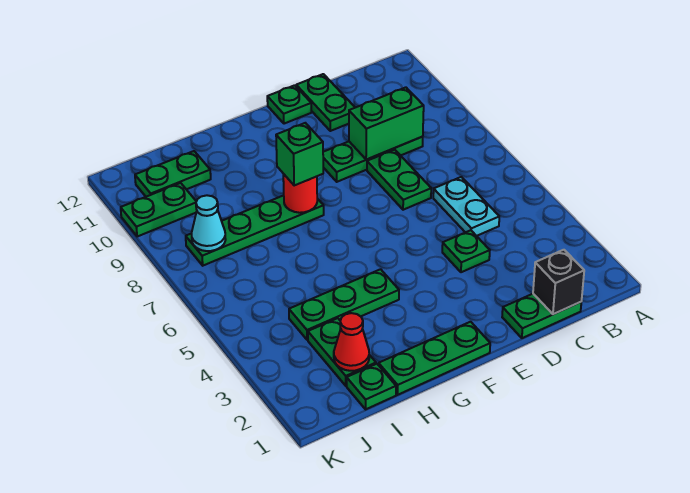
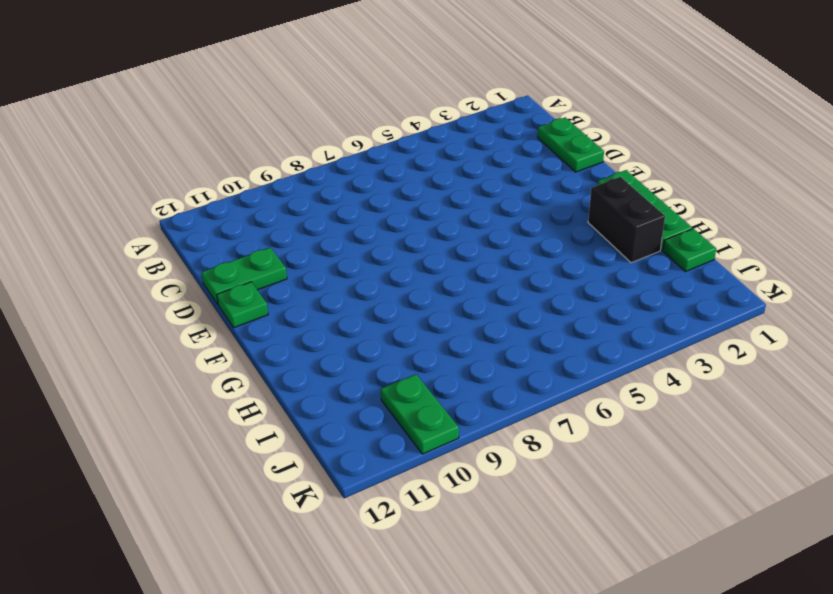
black 1x2 brick [588,177,665,263] -> none
none -> cyan 1x2 plate [433,177,499,236]
none -> green 1x3 plate [323,137,423,182]
none -> green 1x1 plate [442,230,490,272]

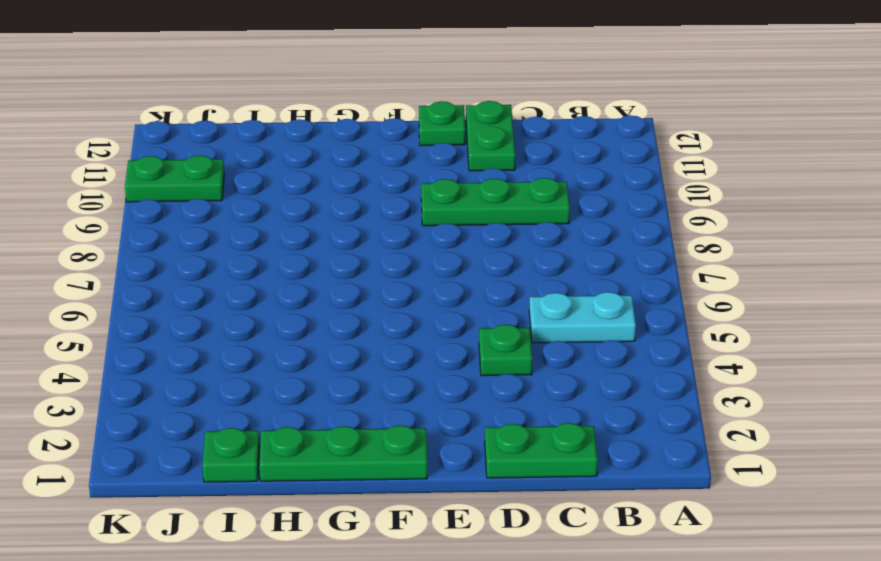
cyan 1x2 plate [529,292,636,343] -> cyan 1x2 plate turned to [433,177,499,236]
none -> green 1x2 plate [367,150,431,210]
none -> green 1x3 plate [289,269,399,340]
none -> green 1x4 plate [186,195,324,266]

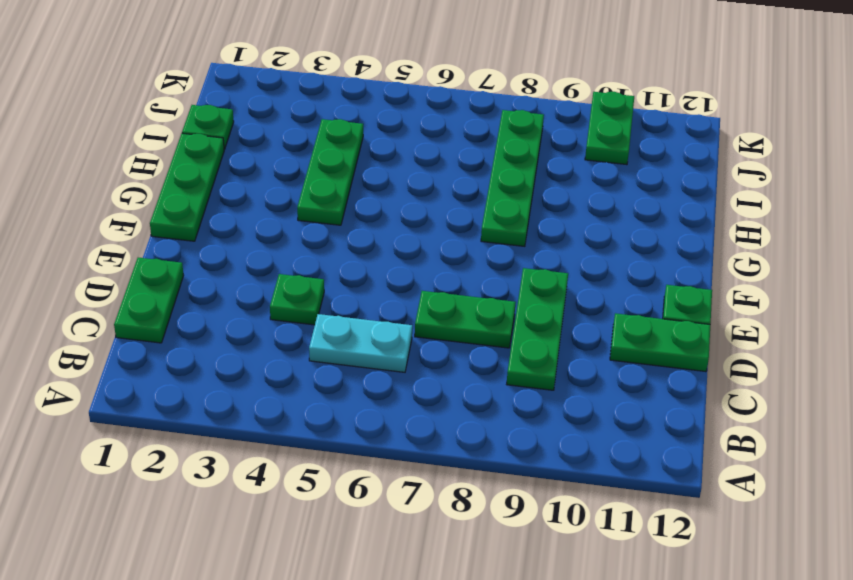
none -> green 1x2 plate [308,318,376,386]
none -> green 1x2 plate [135,151,211,197]
none -> black 1x1 brick [533,250,584,314]

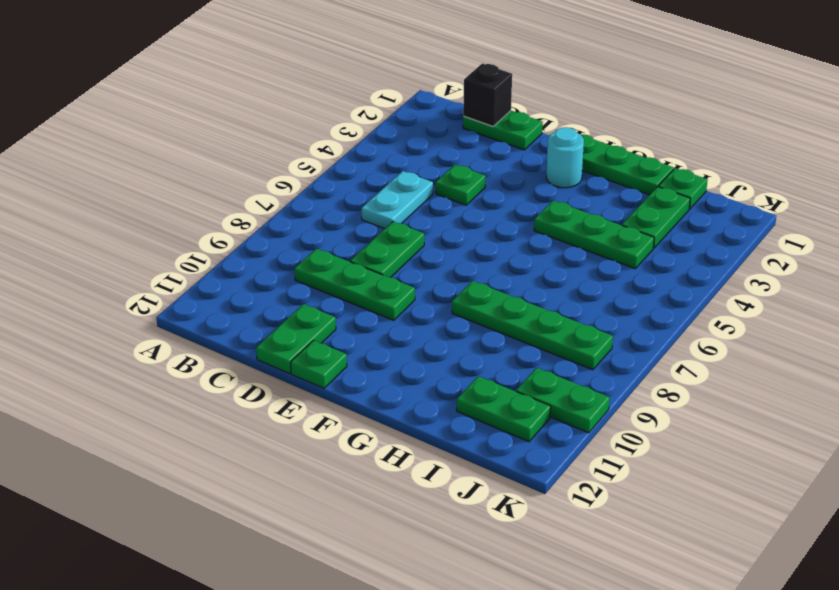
cyan 1x1 round brick [546,127,584,188] -> none
none -> green 1x2 brick [349,87,424,160]
none -> red 1x1 round brick [283,174,317,213]
none -> red 1x1 cone [334,313,369,371]

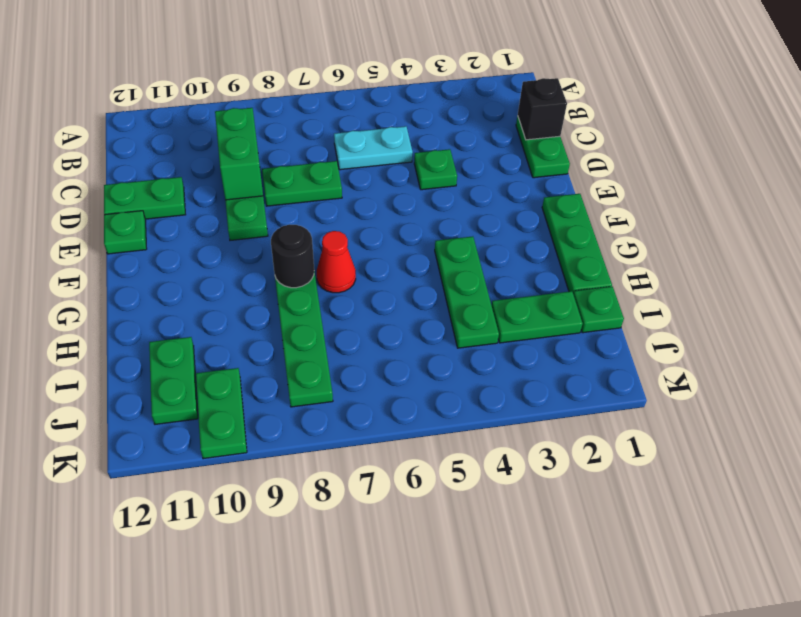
red 1x1 cone [317,231,356,293] -> red 1x1 cone moved to [334,313,369,371]
black 1x1 round brick [271,224,314,288] -> red 1x1 round brick [283,174,317,213]
none -> cyan 1x1 cone [191,195,226,251]
none -> green 1x1 brick [276,123,323,185]

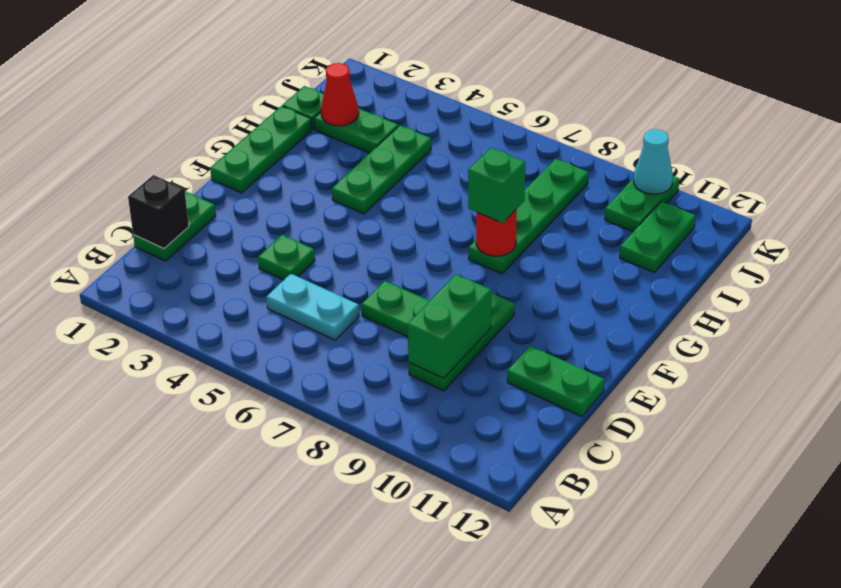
cyan 1x1 cone [634,129,673,194] -> cyan 1x1 cone moved to [191,195,226,251]
none -> green 1x1 plate [267,85,311,124]

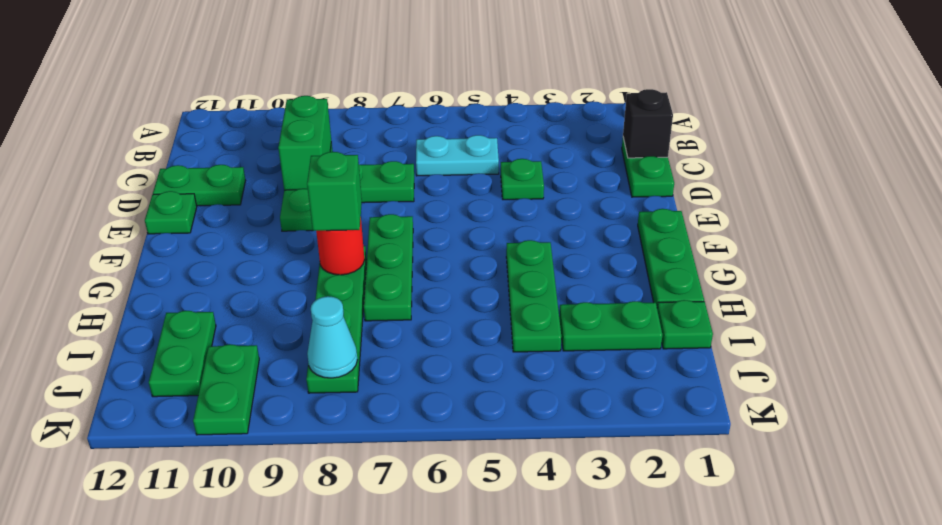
green 1x3 plate [364,214,413,321] -> none
none -> red 1x1 cone [334,313,369,371]

